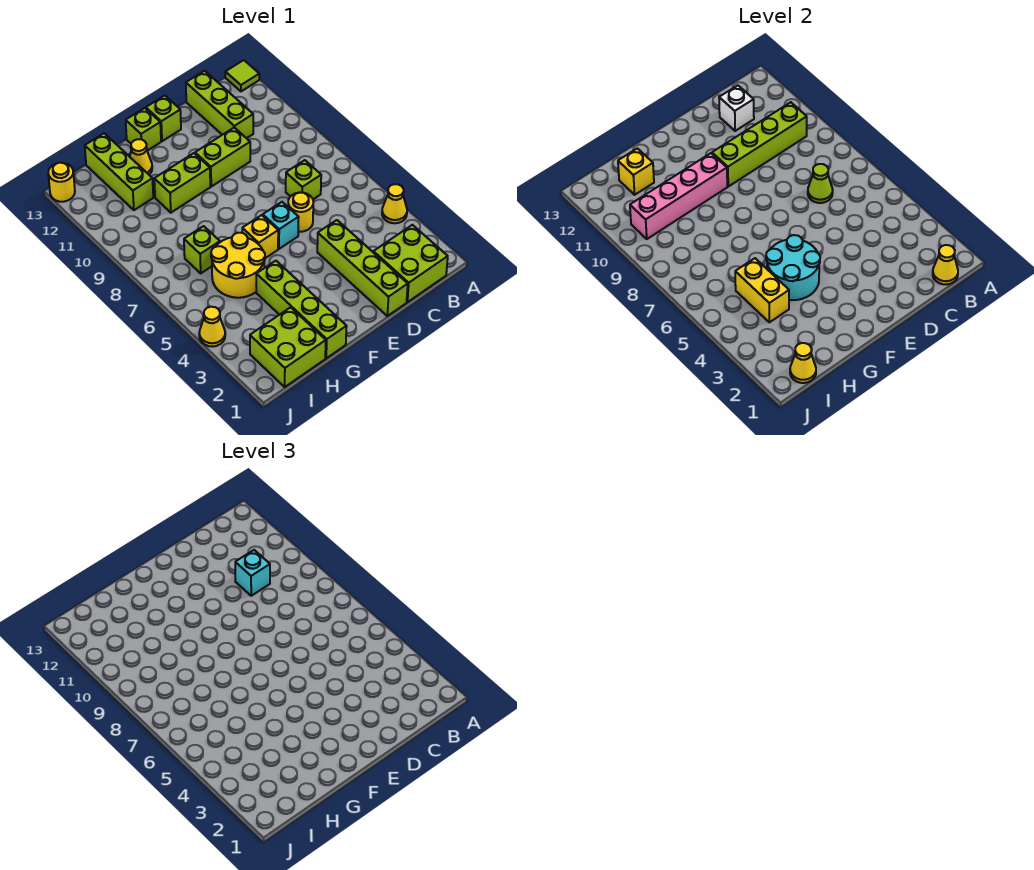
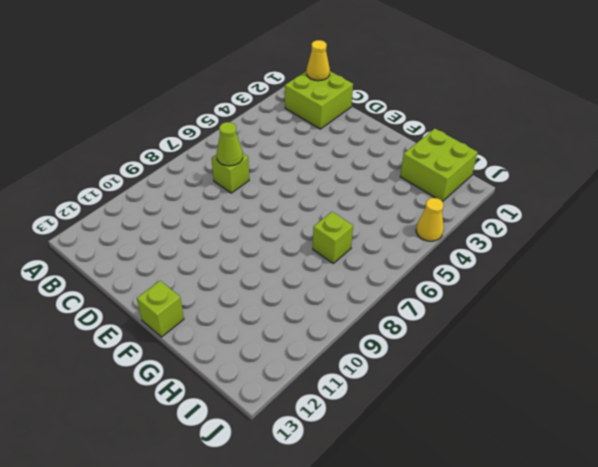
none -> yellow 1x1 cone [382,184,407,223]
none -> lime 1x1 tile [225,60,259,91]
none -> lime 1x3 brick [186,71,253,138]
none -> lime 1x4 brick [317,220,408,316]

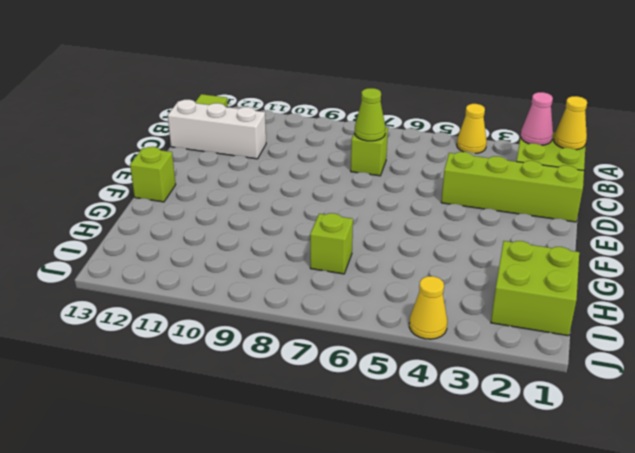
pink 1x1 cone [521,92,553,145] -> none
white 1x3 brick [168,100,266,159] -> lime 1x3 brick [186,71,253,138]
none -> yellow 1x1 round brick [288,193,313,232]
none -> lime 1x2 brick [195,128,250,186]
none -> cyan 1x1 brick [263,202,299,249]
none -> lime 1x1 brick [146,96,181,141]

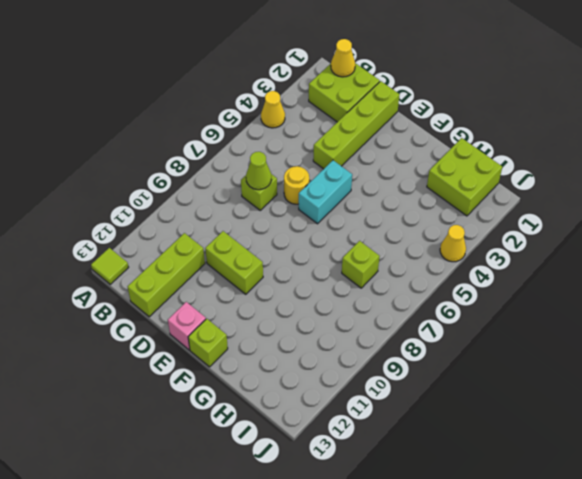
cyan 1x2 brick [299,160,352,224] -> cyan 1x1 brick [263,202,299,249]
pink 1x1 brick [168,302,206,350] -> lime 1x1 brick [146,96,181,141]
none -> yellow 1x1 brick [242,215,278,258]
none -> lime 1x2 brick [154,153,210,213]
none -> lime 1x4 brick [256,261,347,358]
none -> yellow 2x2 round brick [211,233,265,298]

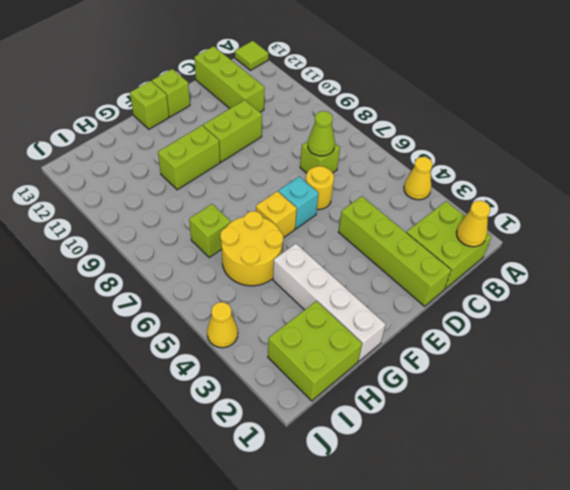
white 1x4 brick [273,244,386,361] -> lime 1x4 brick [256,261,347,358]
none -> yellow 1x1 cone [130,139,152,174]
none -> lime 1x3 brick [85,133,153,210]
none -> yellow 1x1 round brick [48,163,75,202]
none -> lime 1x4 brick [712,102,807,186]

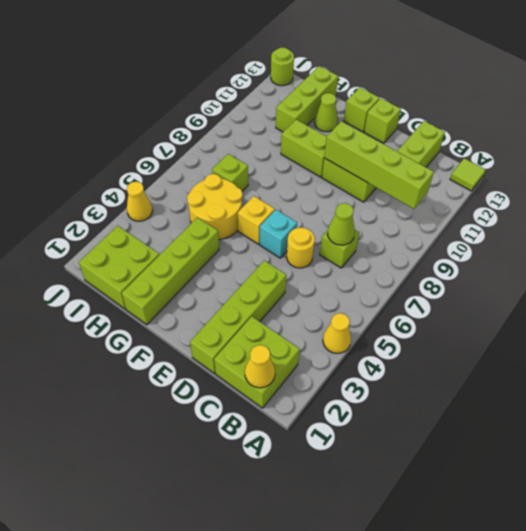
lime 1x1 cone [314,93,338,132] -> yellow 1x1 cone [130,139,152,174]
lime 1x1 round brick [271,48,294,86] -> yellow 1x1 round brick [48,163,75,202]
none -> white 1x1 brick [719,85,754,131]
none -> cyan 2x2 round brick [766,235,820,300]
none -> pink 1x4 brick [630,153,727,239]
none -> yellow 1x2 brick [735,258,789,322]

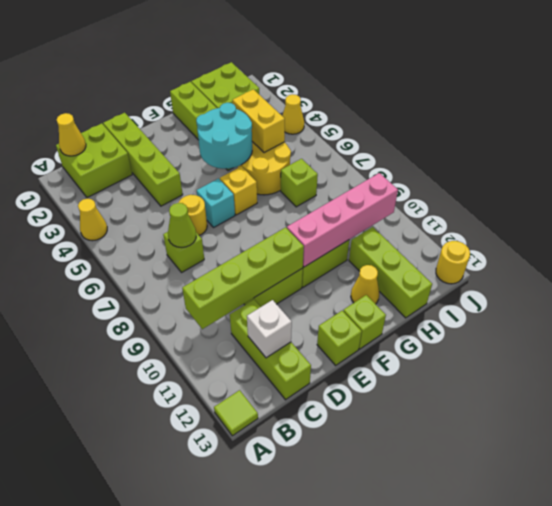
none -> yellow 1x1 brick [618,148,654,195]
none -> yellow 1x1 cone [790,343,816,383]
none -> cyan 1x1 brick [235,550,270,596]

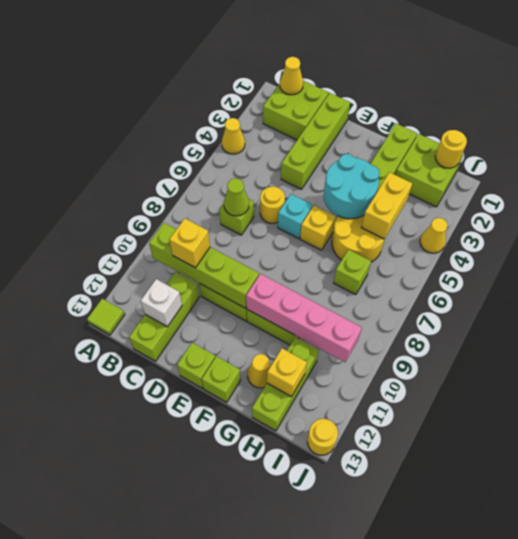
yellow 1x1 brick [169,218,210,268] -> cyan 1x1 brick [235,550,270,596]
yellow 1x1 round brick [435,130,467,168] -> yellow 1x1 cone [790,343,816,383]

